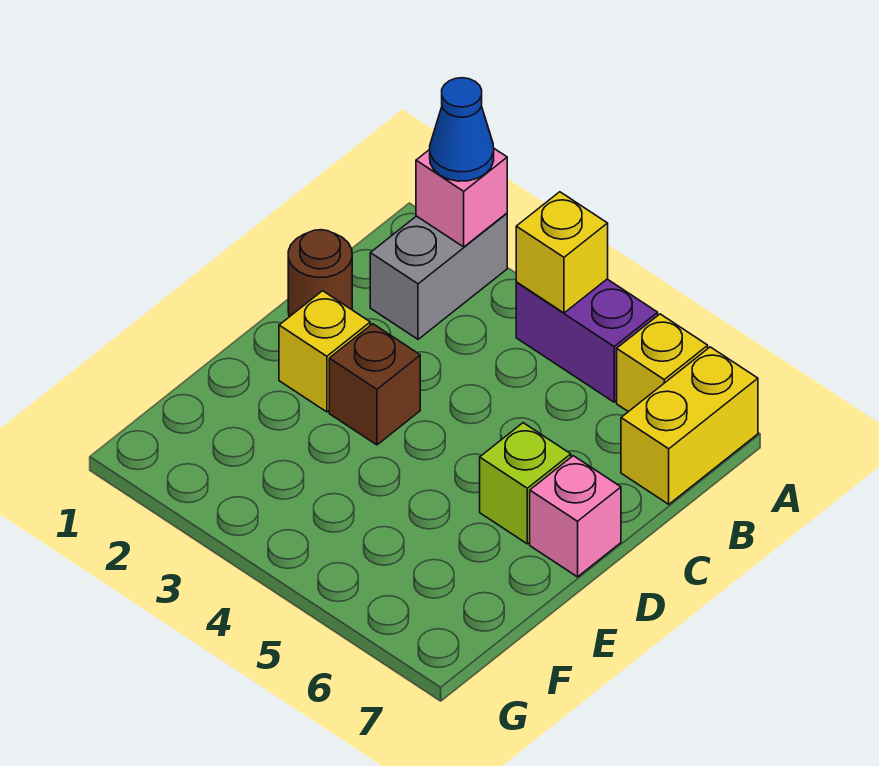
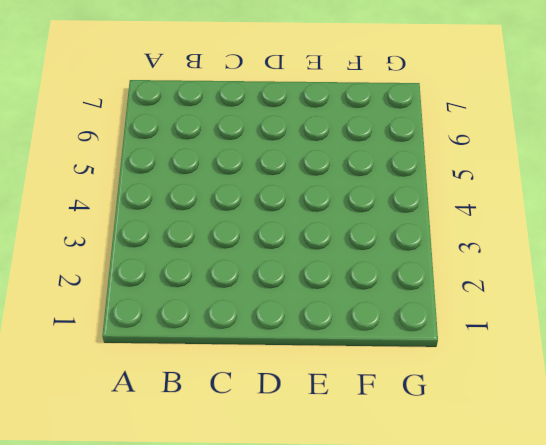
none -> grey 1x2 brick [370,213,507,339]
none -> purple 1x2 brick [516,279,658,402]
none -> yellow 1x1 brick [617,314,708,412]

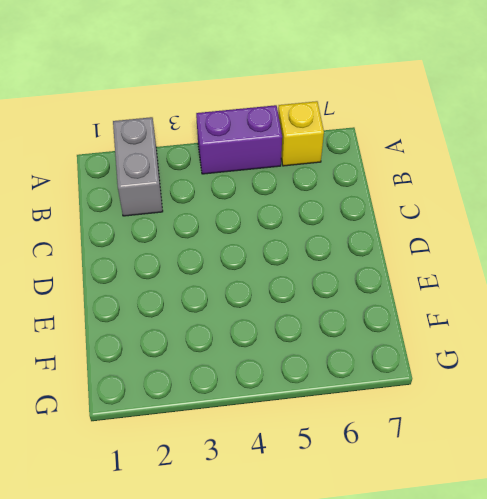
none -> yellow 1x2 brick [621,347,758,504]
none -> brown 1x1 round brick [288,230,352,316]
none -> yellow 1x1 brick [279,291,370,412]

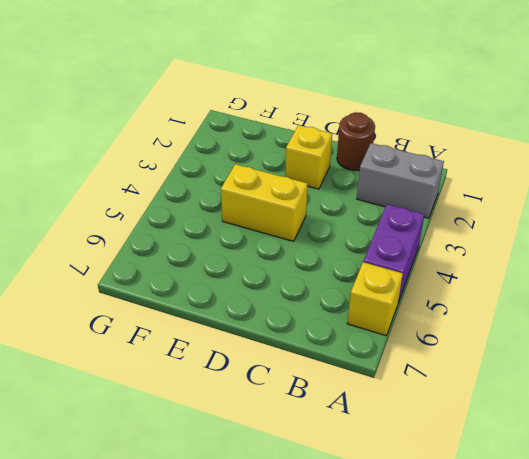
yellow 1x2 brick [221,164,307,241] -> yellow 1x2 brick moved to [621,347,758,504]
none -> brown 1x1 brick [329,324,420,445]
none -> lime 1x1 brick [480,423,571,544]
none -> pink 1x1 brick [530,456,621,577]

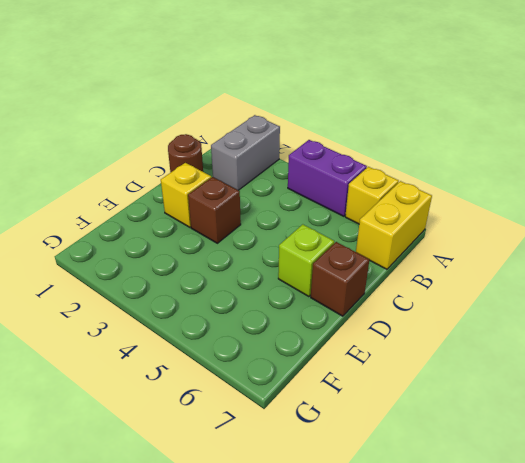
brown 1x1 brick [311,242,369,316] -> pink 1x1 brick [530,456,621,577]
none -> pink 1x1 brick [416,149,507,247]
none -> yellow 1x1 brick [516,192,608,313]
none -> blue 1x1 cone [430,78,494,181]

